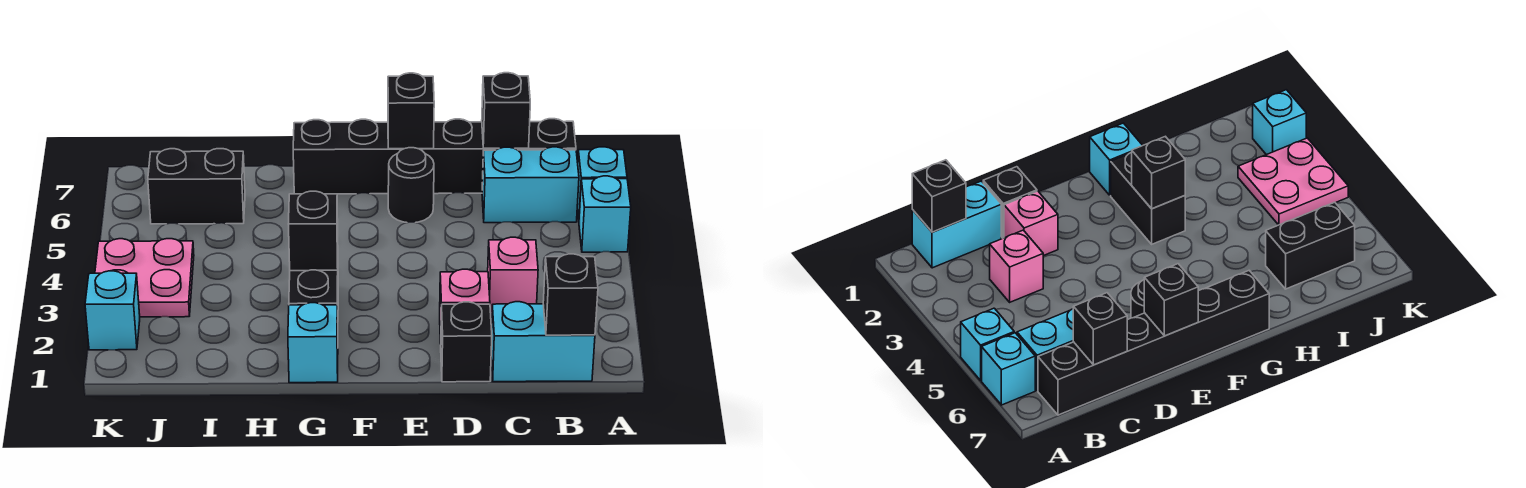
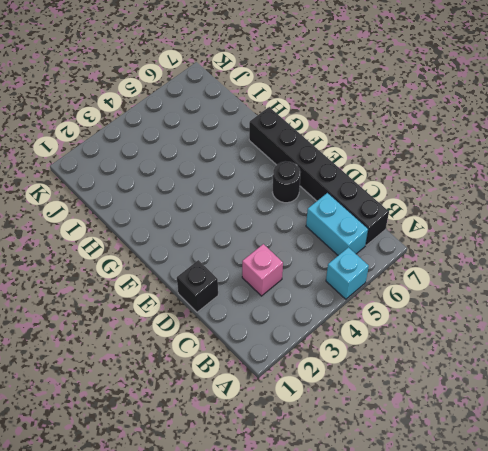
none -> cyan 1x1 brick [577,147,627,219]
none -> cyan 1x2 brick [491,302,595,382]
none -> pink 1x1 brick [440,269,490,343]

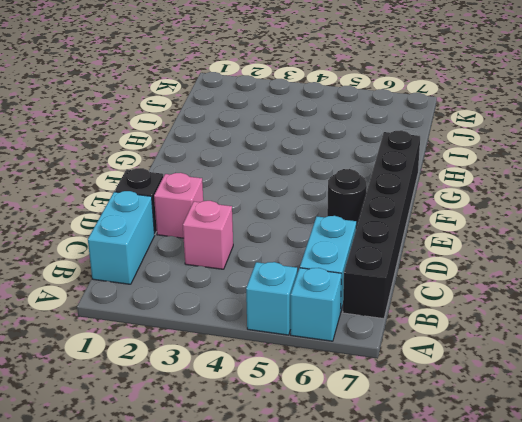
none -> cyan 1x1 brick [288,303,338,383]
none -> black 1x2 brick [289,270,338,322]
none -> black 1x2 brick [148,149,245,224]

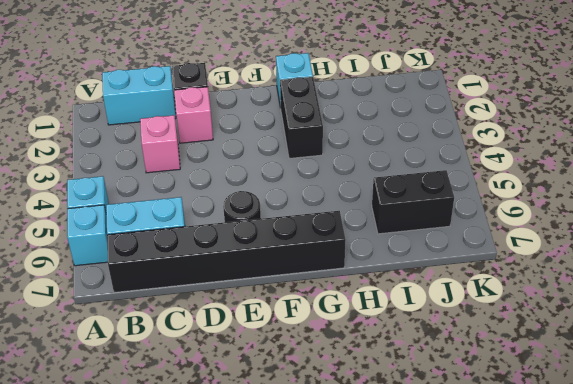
none -> pink 2x2 plate [95,239,194,317]
none -> cyan 1x1 brick [85,271,140,350]
none -> black 1x1 brick [543,254,598,335]

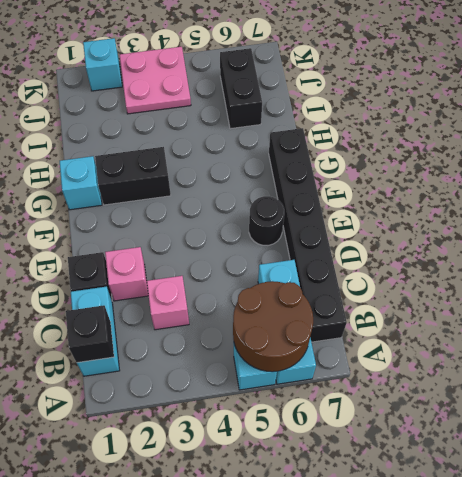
brown 2x2 round brick [233,281,313,372] -> none
none -> black 1x1 brick [482,73,530,148]
none -> black 1x1 brick [388,73,434,149]
none -> black 1x1 brick [289,191,338,271]

